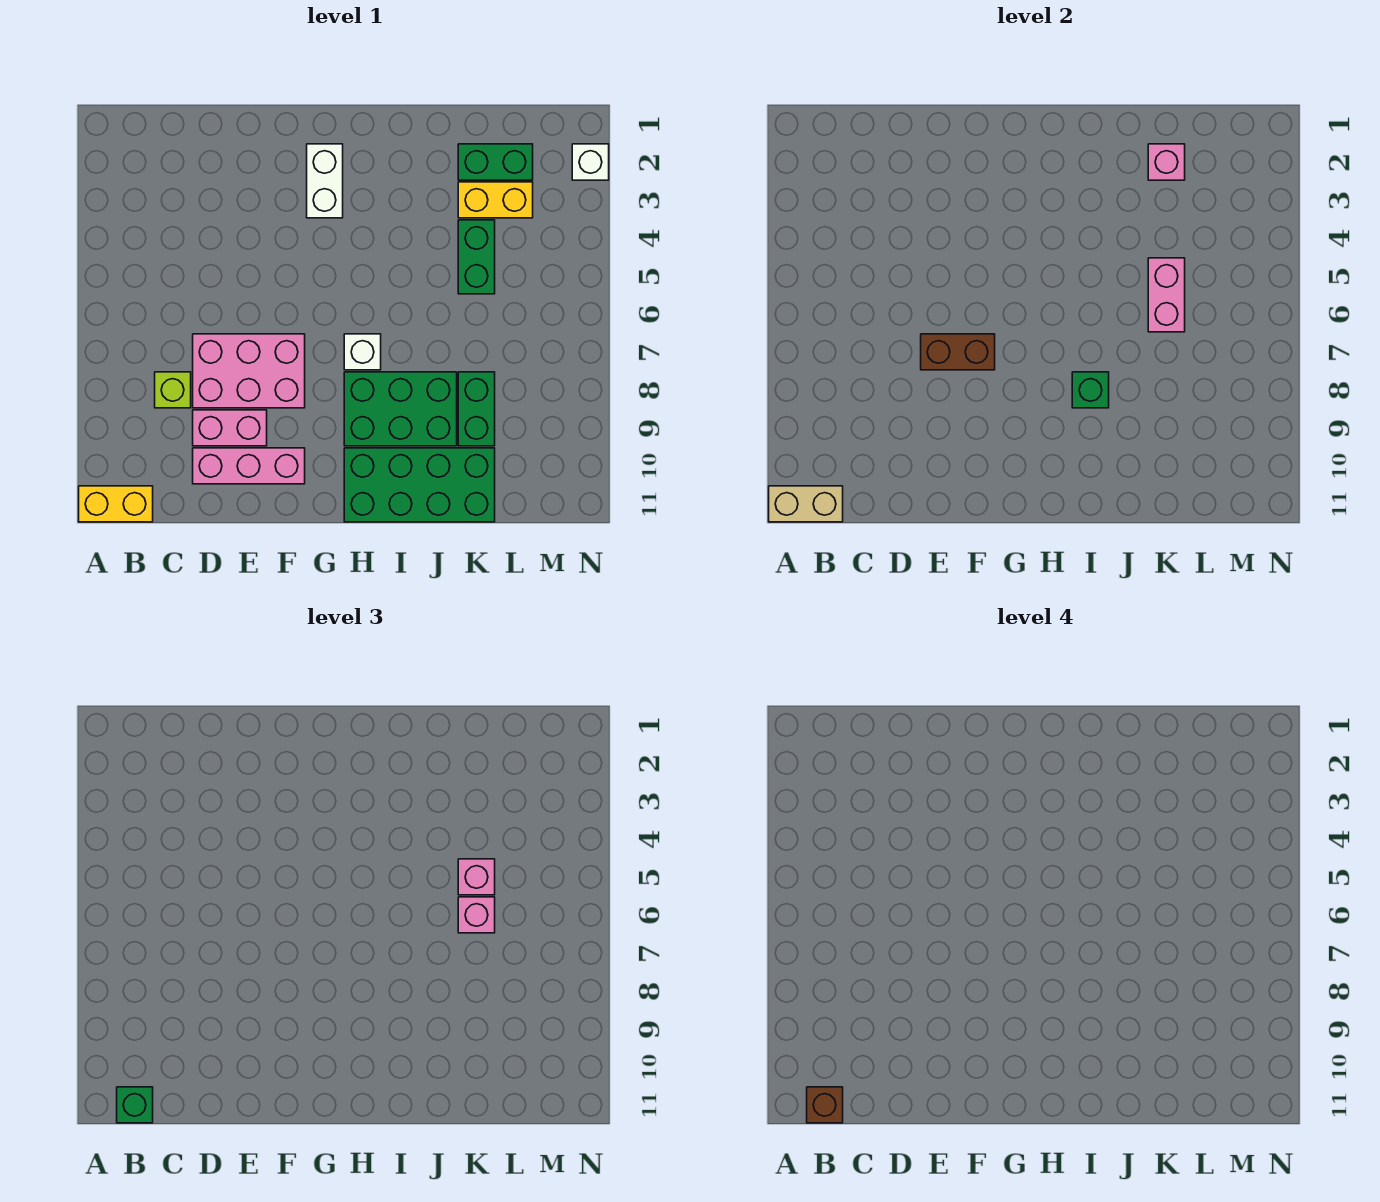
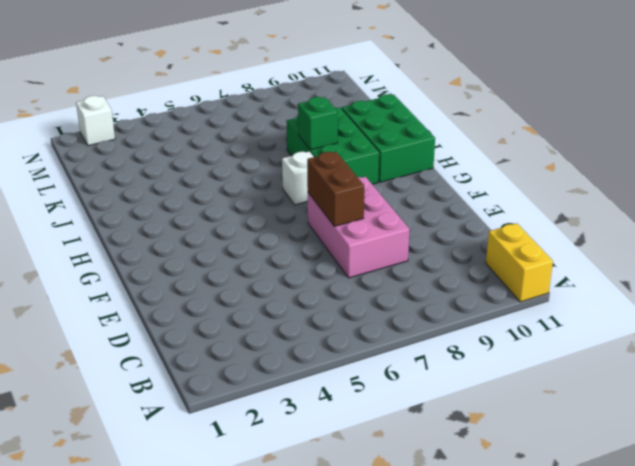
green 2x3 brick [342,94,435,182] -> green 2x4 brick [344,448,495,522]
none -> lime 1x1 brick [155,372,191,408]
none -> pink 1x2 brick [193,410,267,446]
none -> pink 1x3 brick [193,448,305,484]

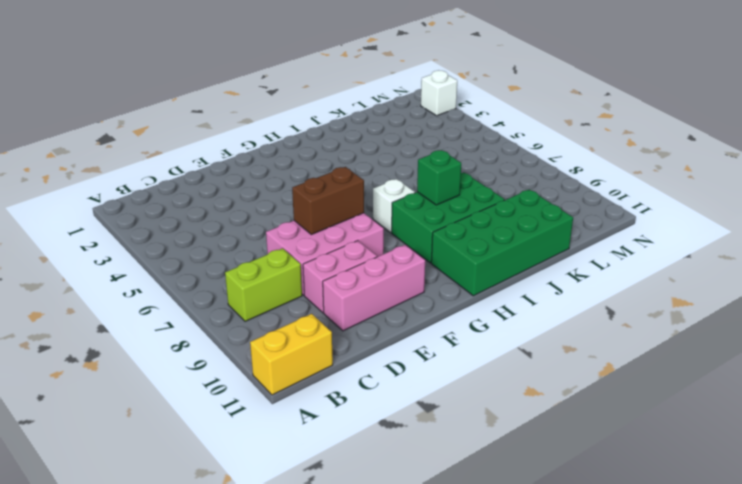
lime 1x2 brick [225,248,302,321] -> lime 1x1 brick [155,372,191,408]
none -> white 1x2 brick [307,144,343,218]
none -> green 1x2 brick [458,144,533,180]
none -> yellow 1x2 brick [458,182,533,218]

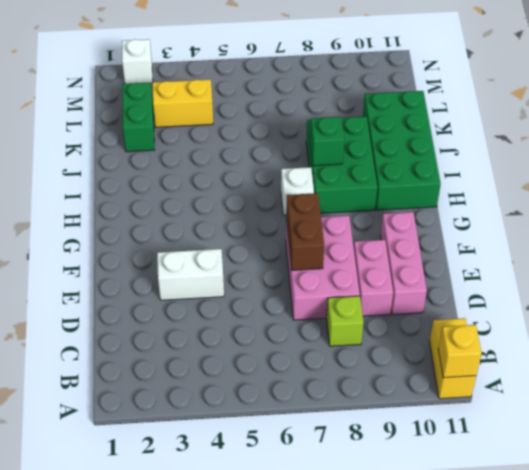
yellow 1x1 brick [438,325,482,378] -> tan 1x2 brick [769,486,843,522]
white 1x2 brick [157,249,224,300] -> white 1x2 brick moved to [307,144,343,218]
yellow 1x2 brick [152,79,213,127] -> yellow 1x2 brick turned to [458,182,533,218]
none -> green 1x2 brick [458,220,495,294]
none -> green 1x2 brick [458,372,495,446]
none -> pink 1x1 brick [1148,144,1185,180]

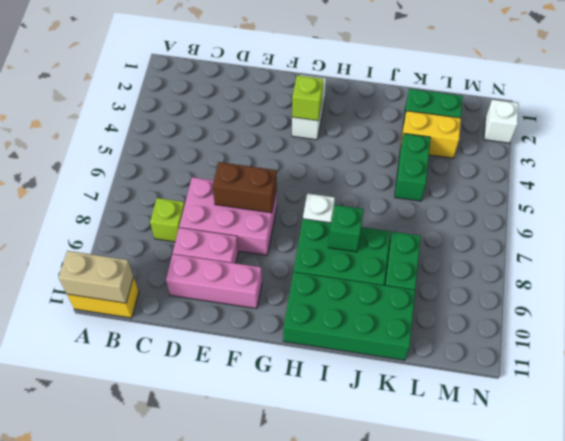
lime 1x1 brick [292,75,324,121] -> none
none -> pink 1x1 brick [1148,144,1185,180]
none -> pink 1x2 brick [1148,258,1185,332]
none -> green 1x1 brick [117,1087,153,1123]

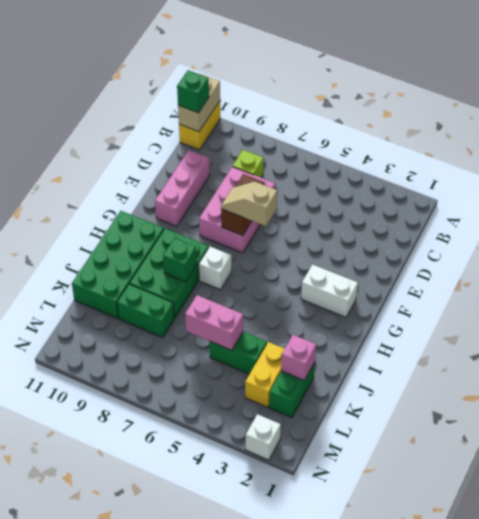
tan 1x2 slope [221,182,277,226] -> none
none -> pink 1x2 brick [193,410,267,446]
none -> pink 1x1 brick [458,859,495,895]
none -> pink 1x1 brick [458,897,495,933]

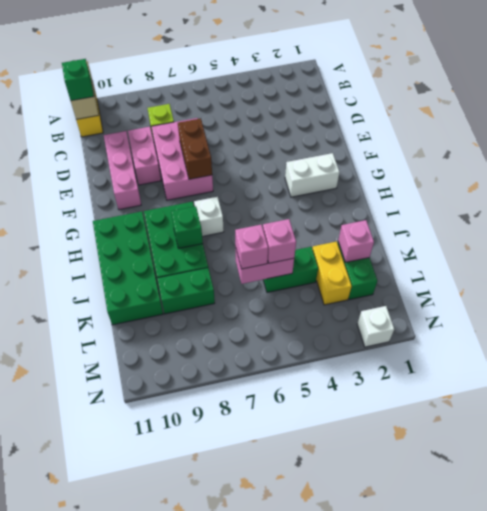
none -> brown 1x1 brick [807,1087,843,1123]

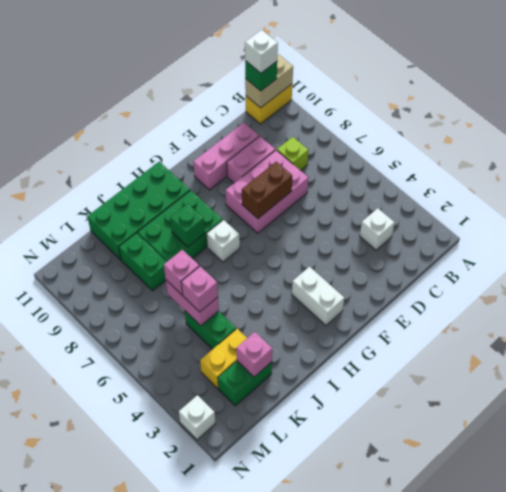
white 1x1 brick [245,30,278,73] -> brown 1x1 brick [807,1087,843,1123]
white 1x1 brick [360,208,395,250] -> none

